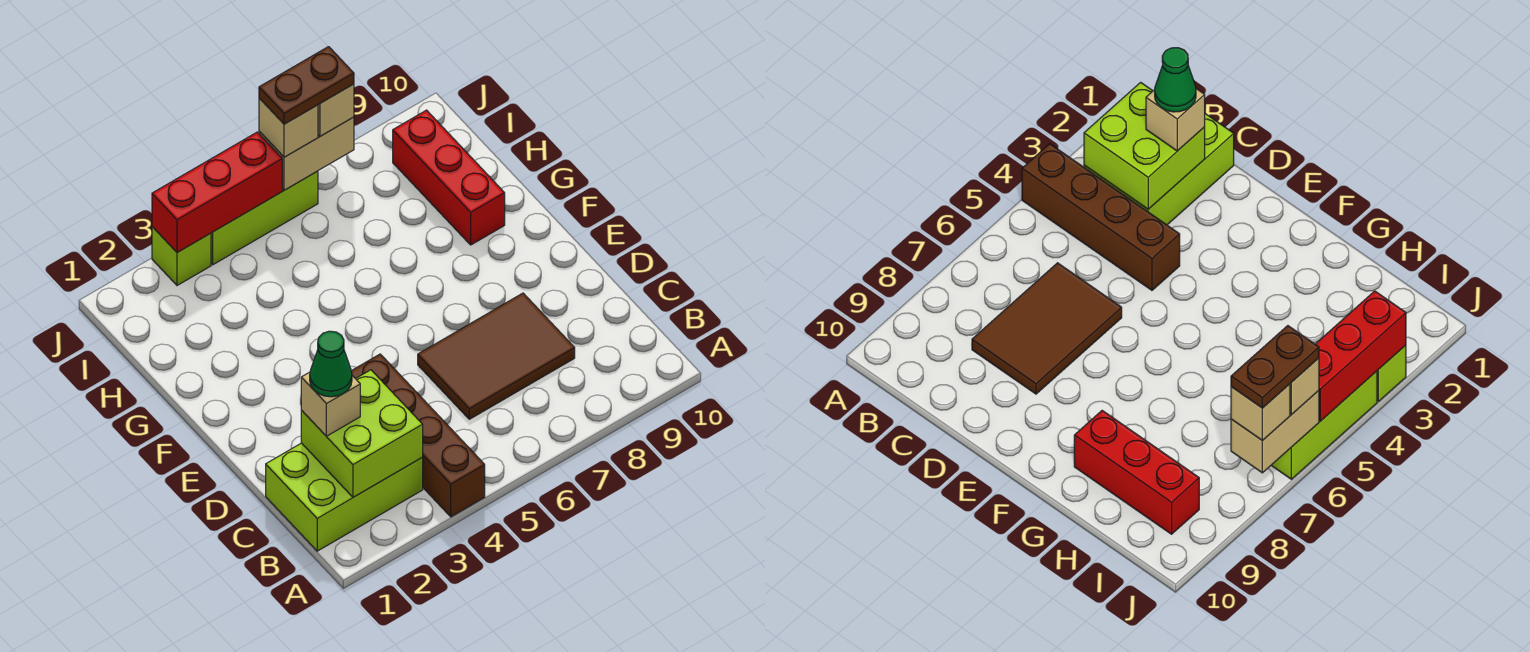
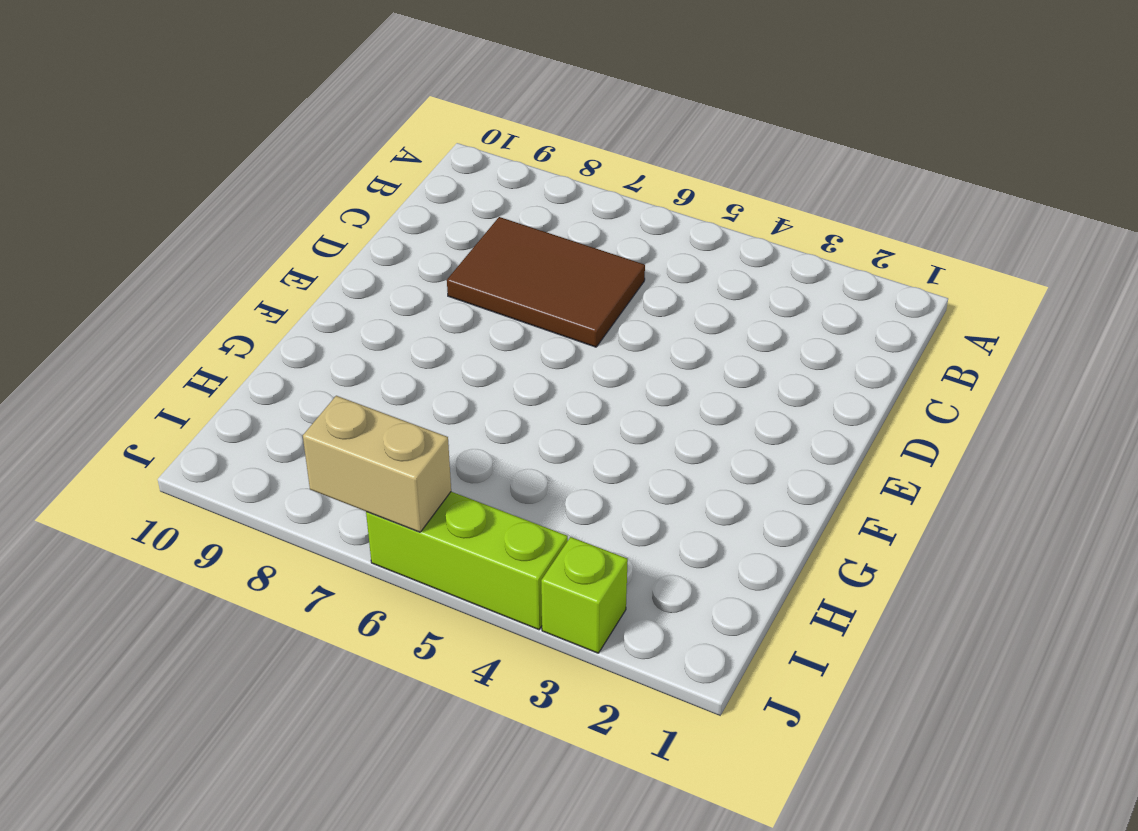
none -> brown 1x4 brick [351,354,485,517]
none -> lime 2x3 brick [266,443,423,551]
none -> red 1x3 brick [393,110,505,245]

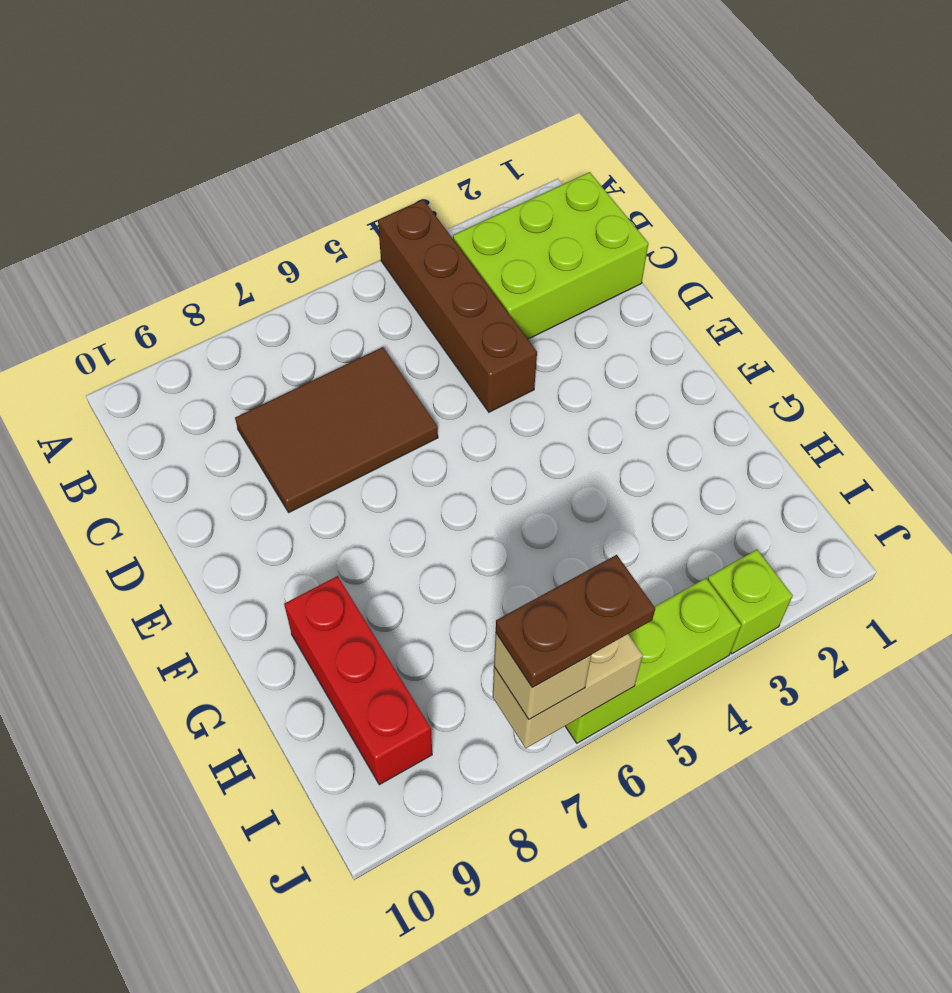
none -> lime 2x2 brick [301,370,423,497]
none -> red 1x3 brick [152,132,282,253]
none -> tan 1x1 brick [301,372,360,436]

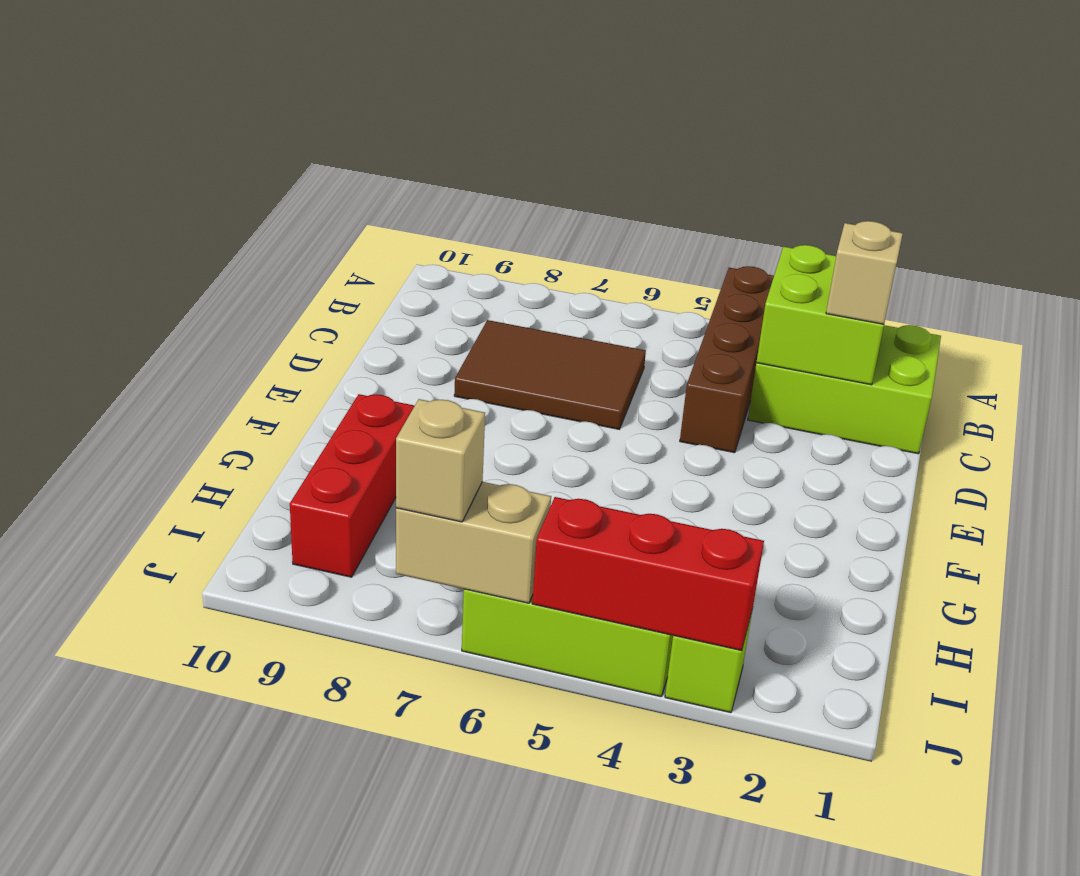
none -> tan 1x1 brick [259,98,318,157]
none -> green 1x1 cone [310,331,352,397]
none -> brown 1x2 plate [259,47,354,124]

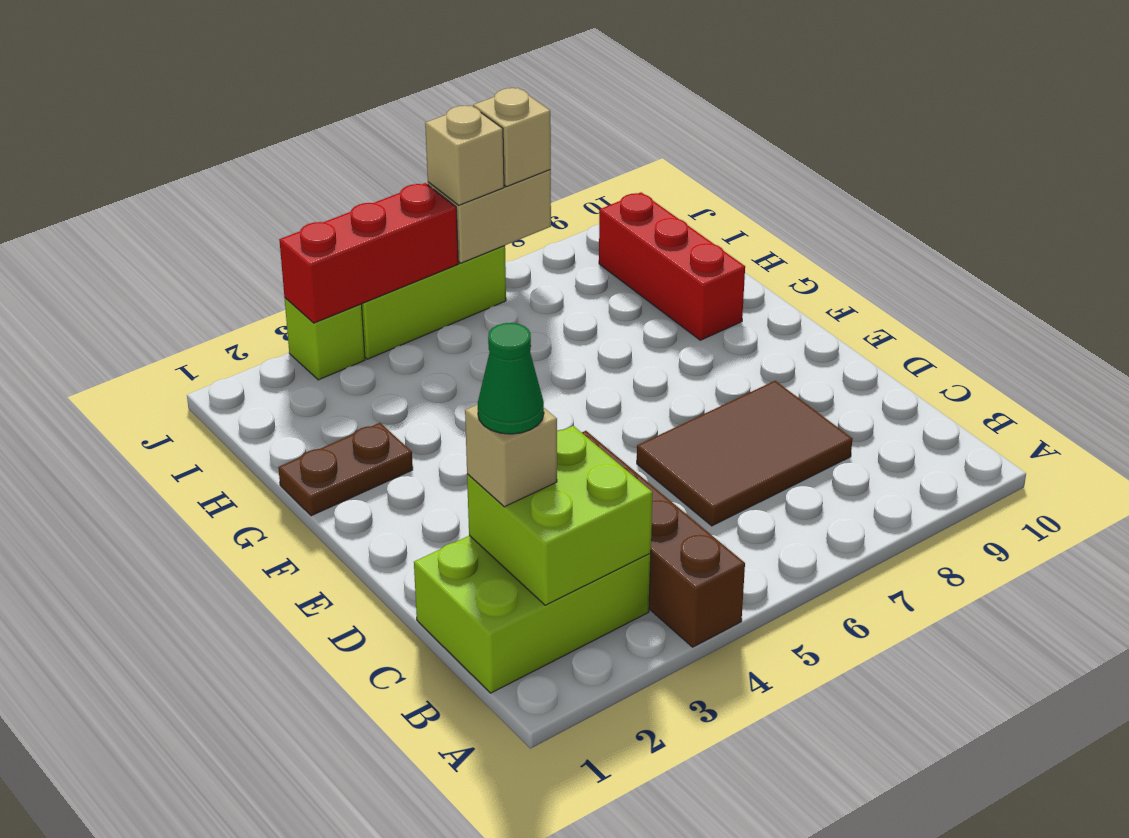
brown 1x2 plate [278,423,413,516] -> brown 1x2 plate moved to [259,47,354,124]

